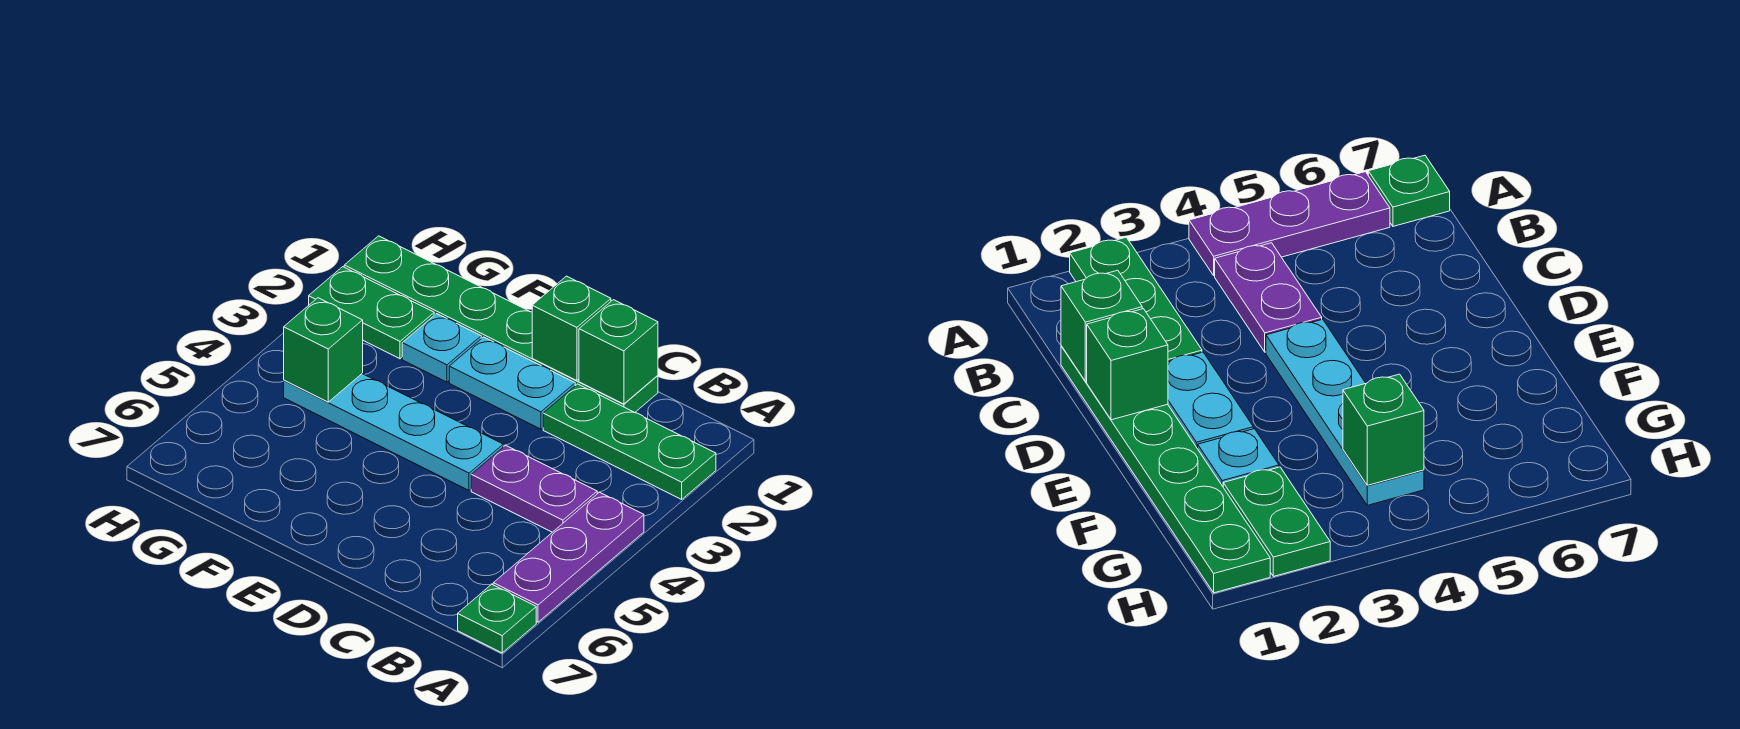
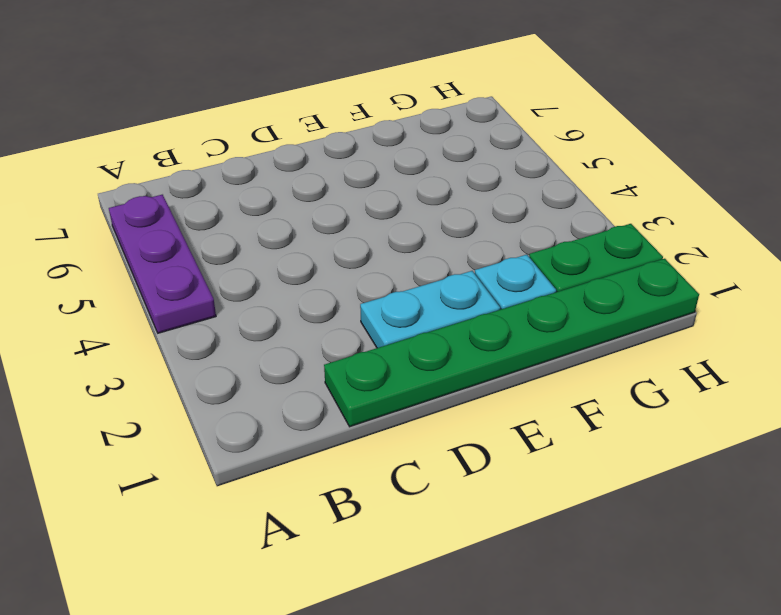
none -> green 1x3 plate [543,384,716,499]
none -> green 1x1 plate [458,584,536,653]
none -> purple 1x2 plate [471,445,597,532]

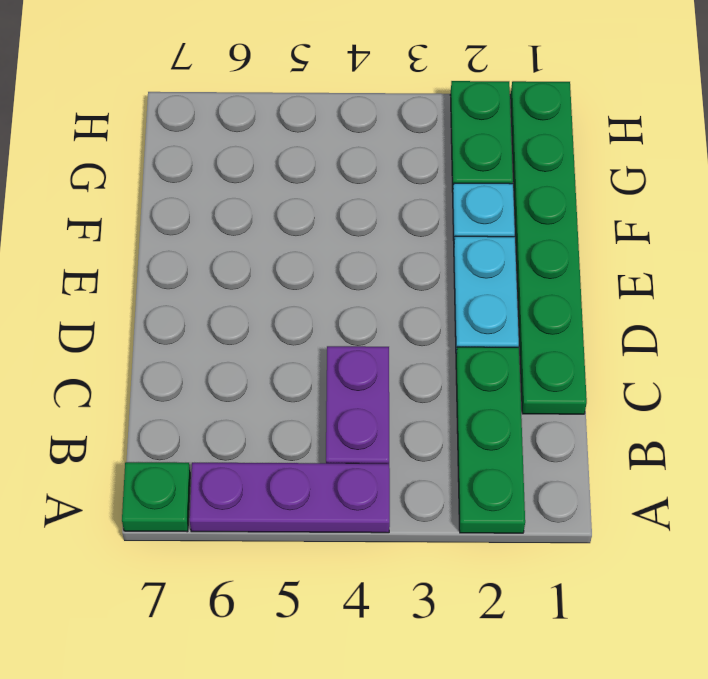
none -> cyan 1x4 plate [284,374,503,490]
none -> green 1x1 brick [579,300,658,404]
none -> green 1x1 brick [532,276,611,381]

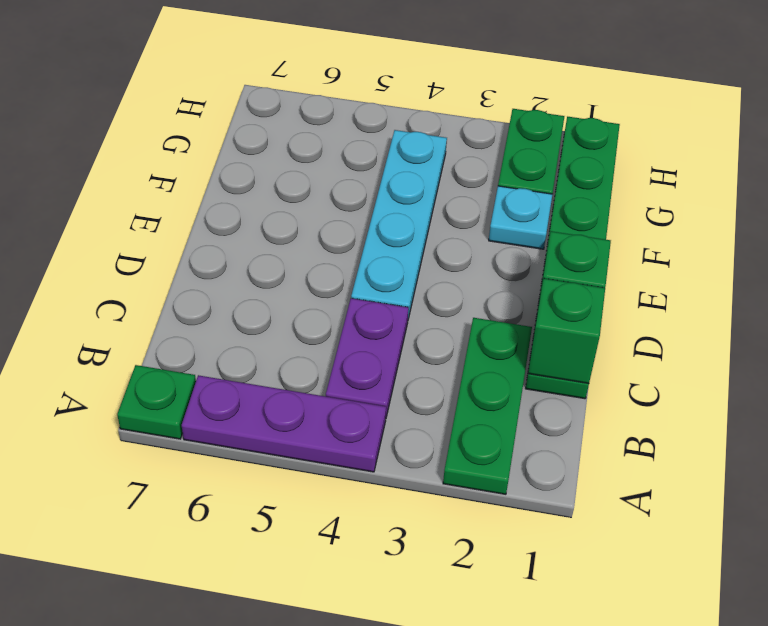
none -> cyan 1x2 plate [449,337,575,429]
none -> green 1x1 brick [284,298,363,402]

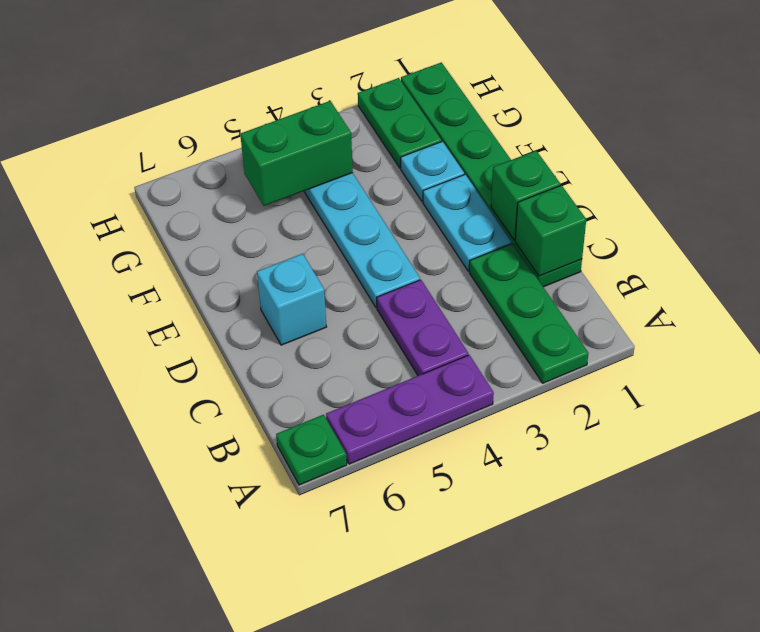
cyan 1x1 brick [257,254,327,345] -> none
green 1x2 brick [240,101,353,206] -> green 1x1 brick [284,298,363,402]

